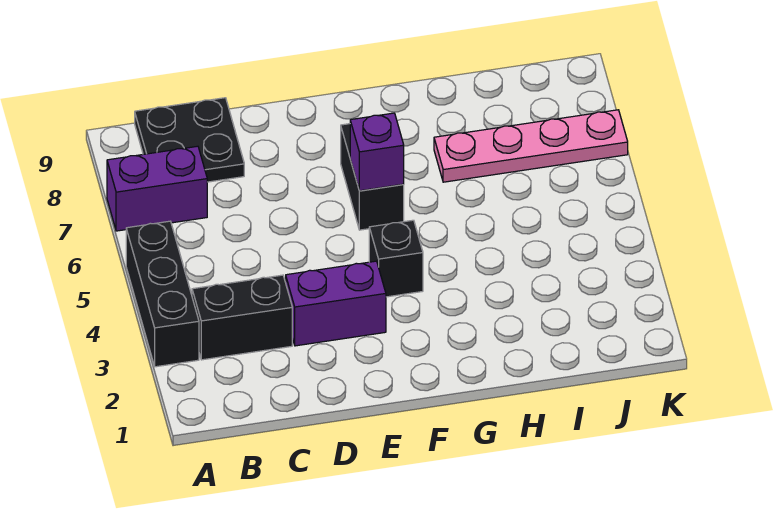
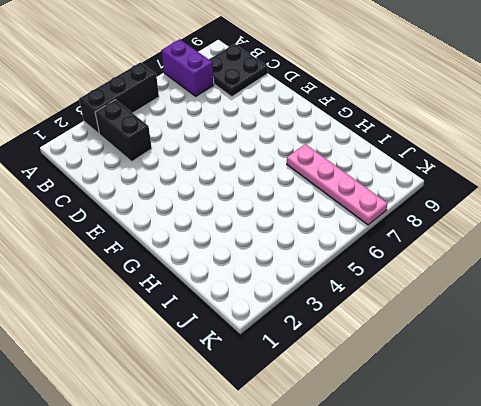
none -> purple 1x2 brick [286,261,386,346]
none -> black 1x1 brick [369,220,423,297]

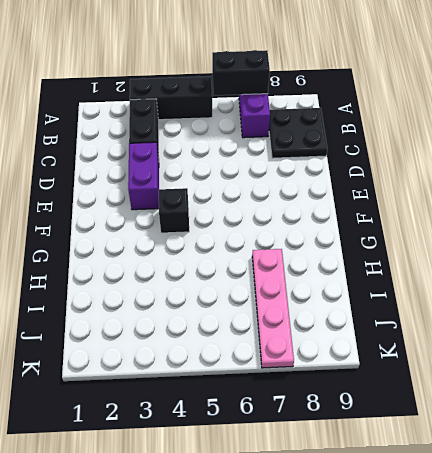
black 1x2 brick [212,50,270,96] -> black 1x2 brick moved to [341,124,404,230]
none -> purple 1x1 brick [350,113,404,191]

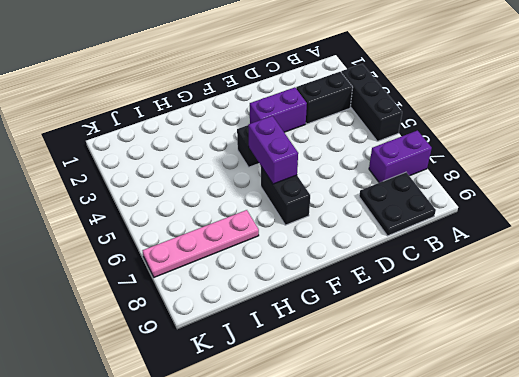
purple 1x2 brick [248,116,298,184] -> purple 1x1 brick [350,113,404,191]

